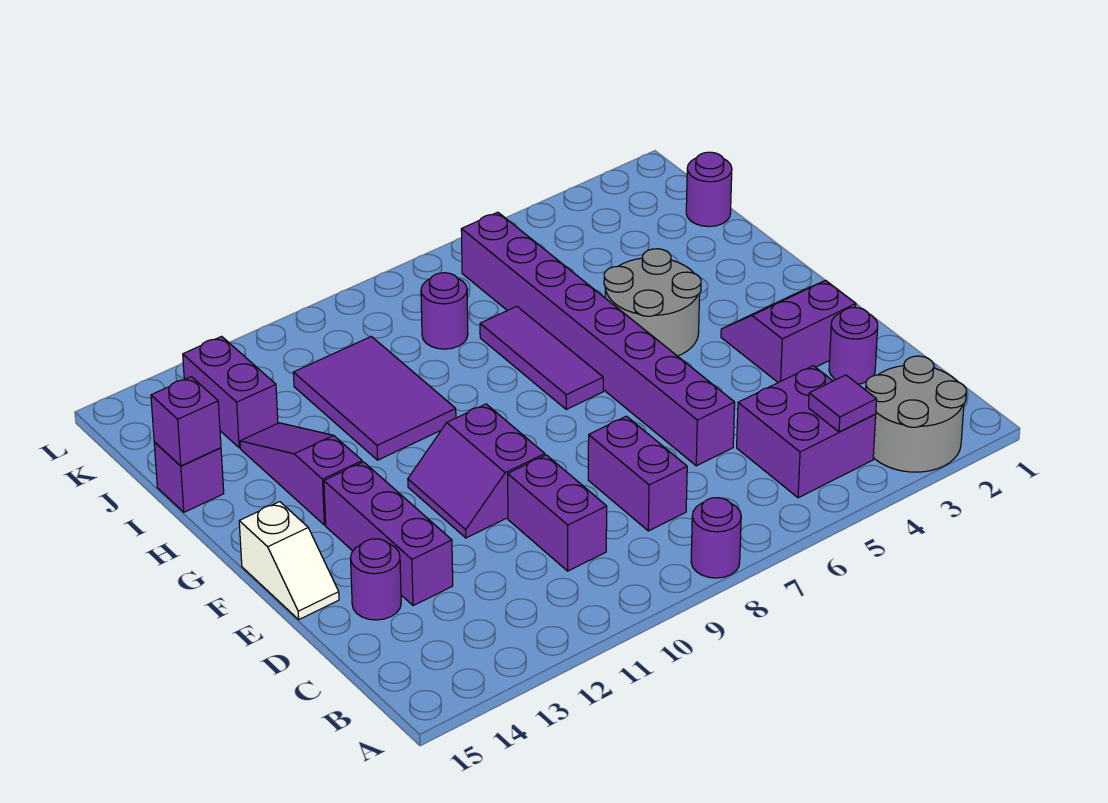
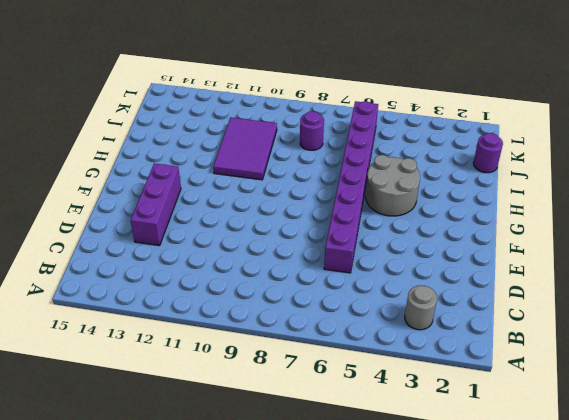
grey 1x1 round brick [405,286,437,330] -> grey 2x2 round brick [866,356,966,472]
none -> purple 1x1 round brick [691,498,741,578]
none -> purple 2x2 brick [737,366,876,498]
none -> purple 1x2 brick [588,416,687,531]

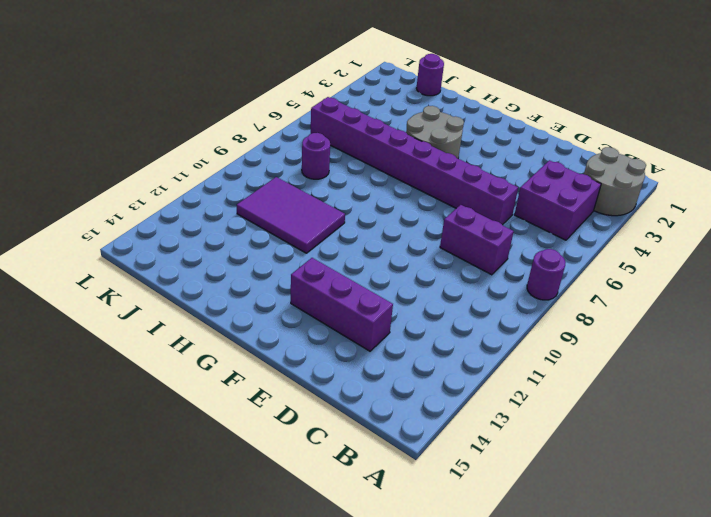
none -> purple 1x2 brick [508,455,607,571]
none -> purple 1x1 round brick [829,308,878,384]
none -> purple 1x1 round brick [351,539,401,620]

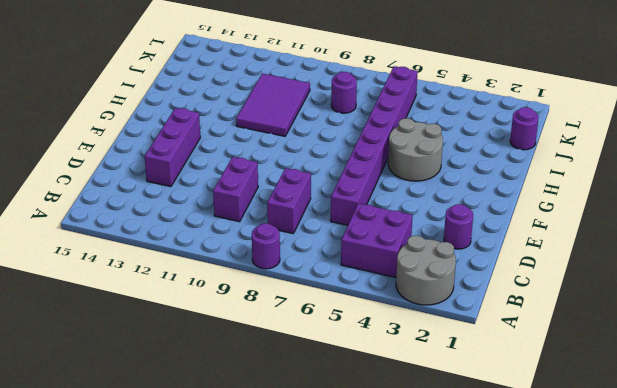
none -> purple 1x1 round brick [351,539,401,620]
none -> purple 2x2 slope [721,280,856,383]
none -> purple 2x2 slope [408,404,545,538]

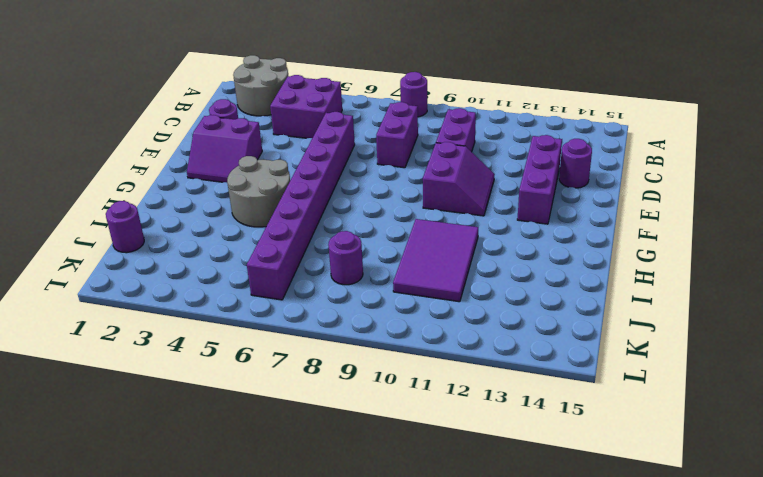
none -> white 1x2 slope [239,502,339,619]
none -> purple 1x3 tile [480,306,603,409]
none -> purple 1x3 slope [240,423,362,525]

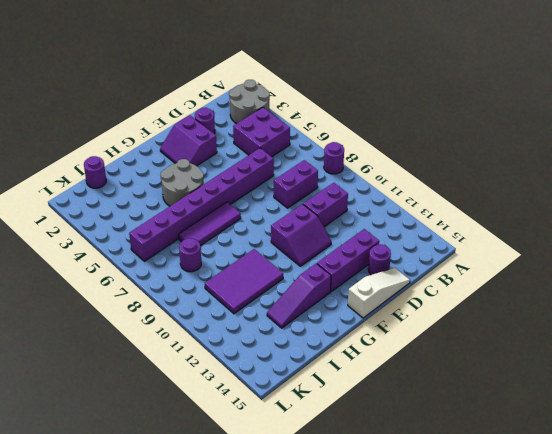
white 1x3 slope [348,268,410,318] -> white 1x2 slope [239,502,339,619]
none -> purple 1x1 brick [154,442,224,512]
none -> purple 1x2 brick [183,336,278,448]
none -> purple 1x1 tile [809,375,877,432]

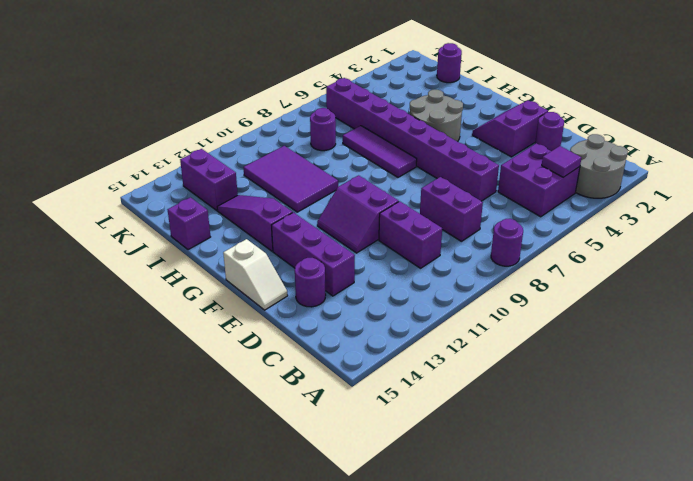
none -> purple 1x1 brick [151,377,221,466]

